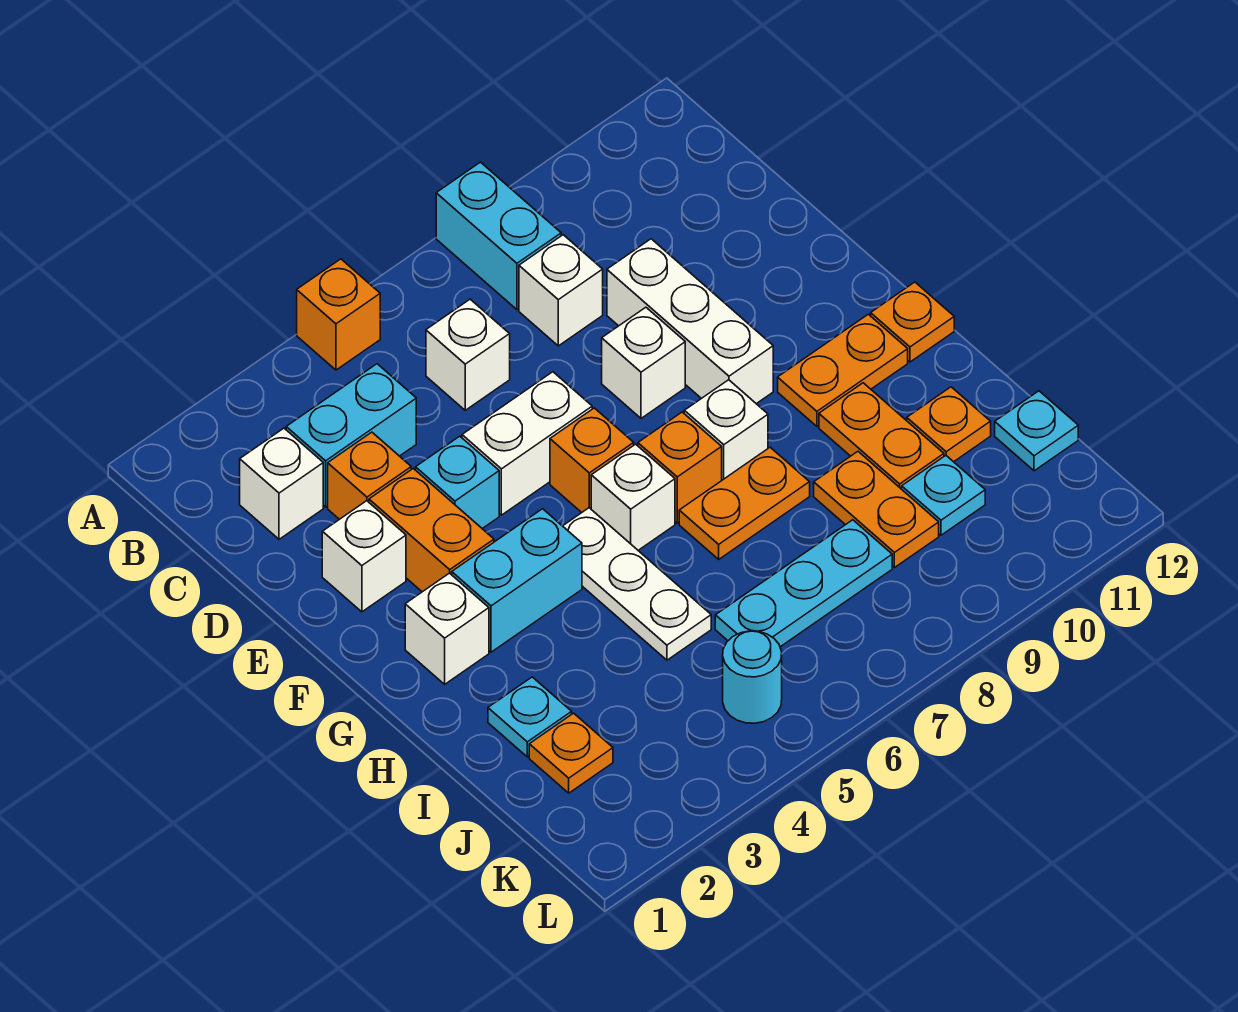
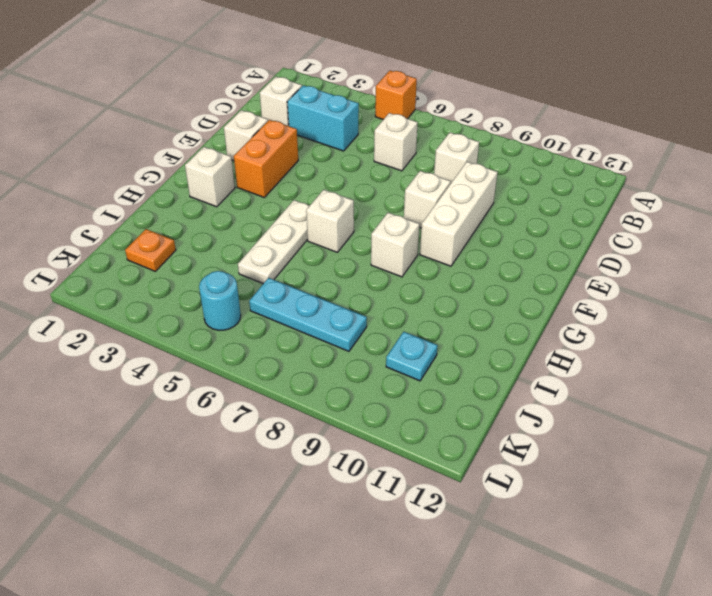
none -> cyan 1x2 brick [436,162,561,310]
none -> orange 1x1 brick [328,432,411,519]
none -> cyan 1x1 brick [416,436,499,529]
none -> white 1x2 brick [462,372,592,515]

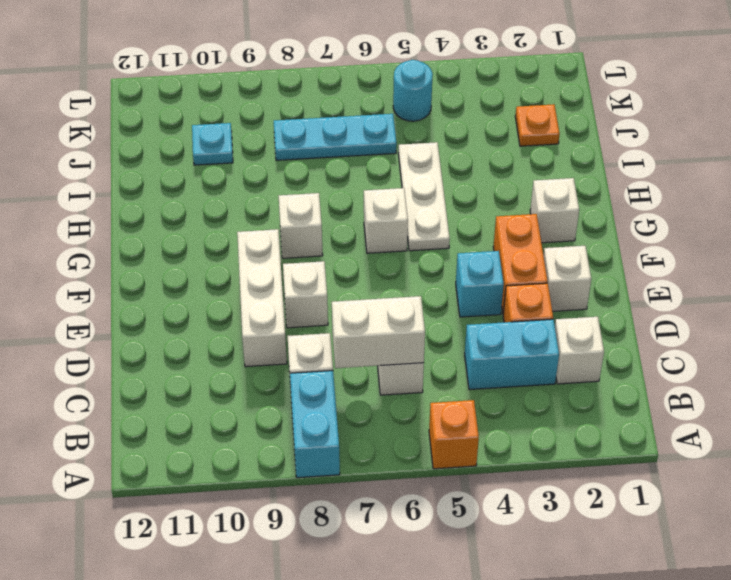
white 1x2 brick [332,296,425,368] -> white 1x2 brick moved to [462,372,592,515]
none -> orange 1x1 brick [550,408,634,513]
none -> cyan 1x2 brick [452,509,582,652]
none -> orange 1x1 brick [638,412,722,523]
none -> orange 1x2 plate [778,314,908,426]

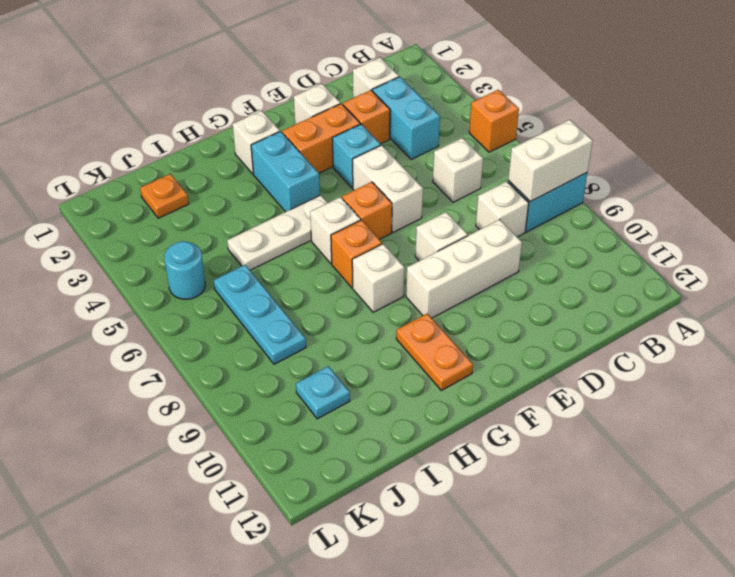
white 1x2 brick [508,120,593,202] -> none
none -> orange 1x1 plate [871,282,954,362]
none -> orange 1x2 plate [679,447,810,559]
none -> orange 1x2 plate [819,383,944,489]
none -> cyan 1x1 plate [488,677,572,757]

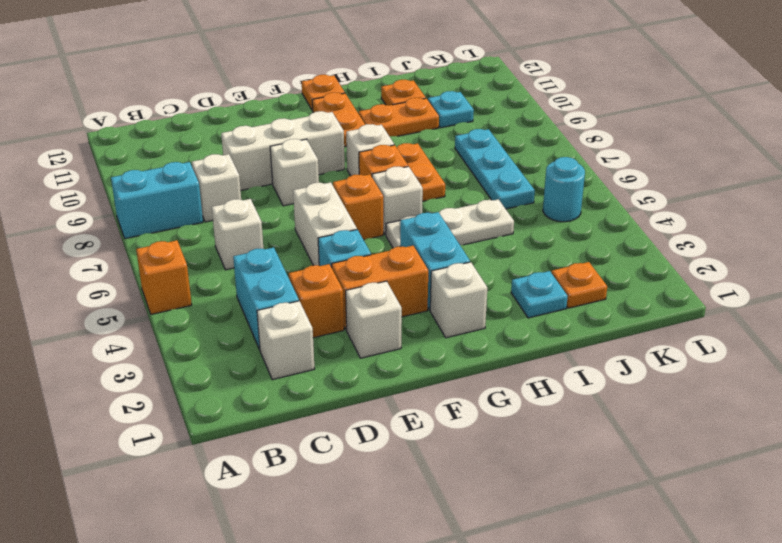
none -> orange 1x2 plate [814,452,939,568]
none -> cyan 1x1 plate [995,391,1078,471]

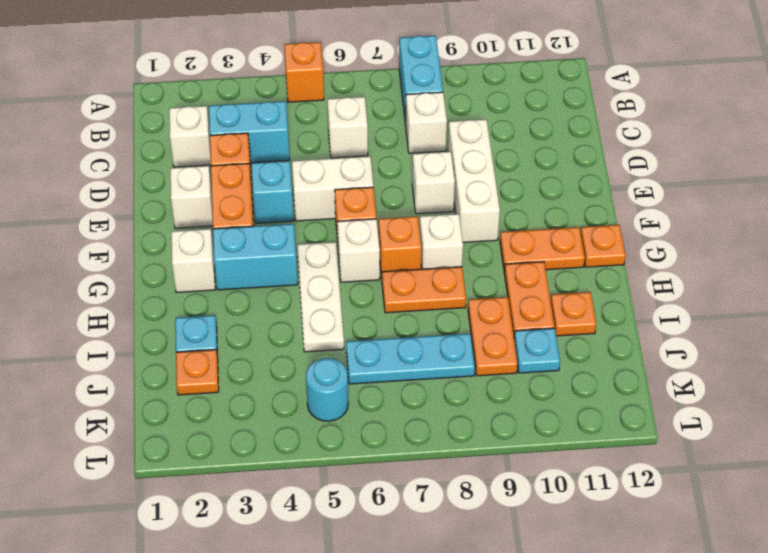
none -> cyan 1x1 plate [995,391,1078,471]

